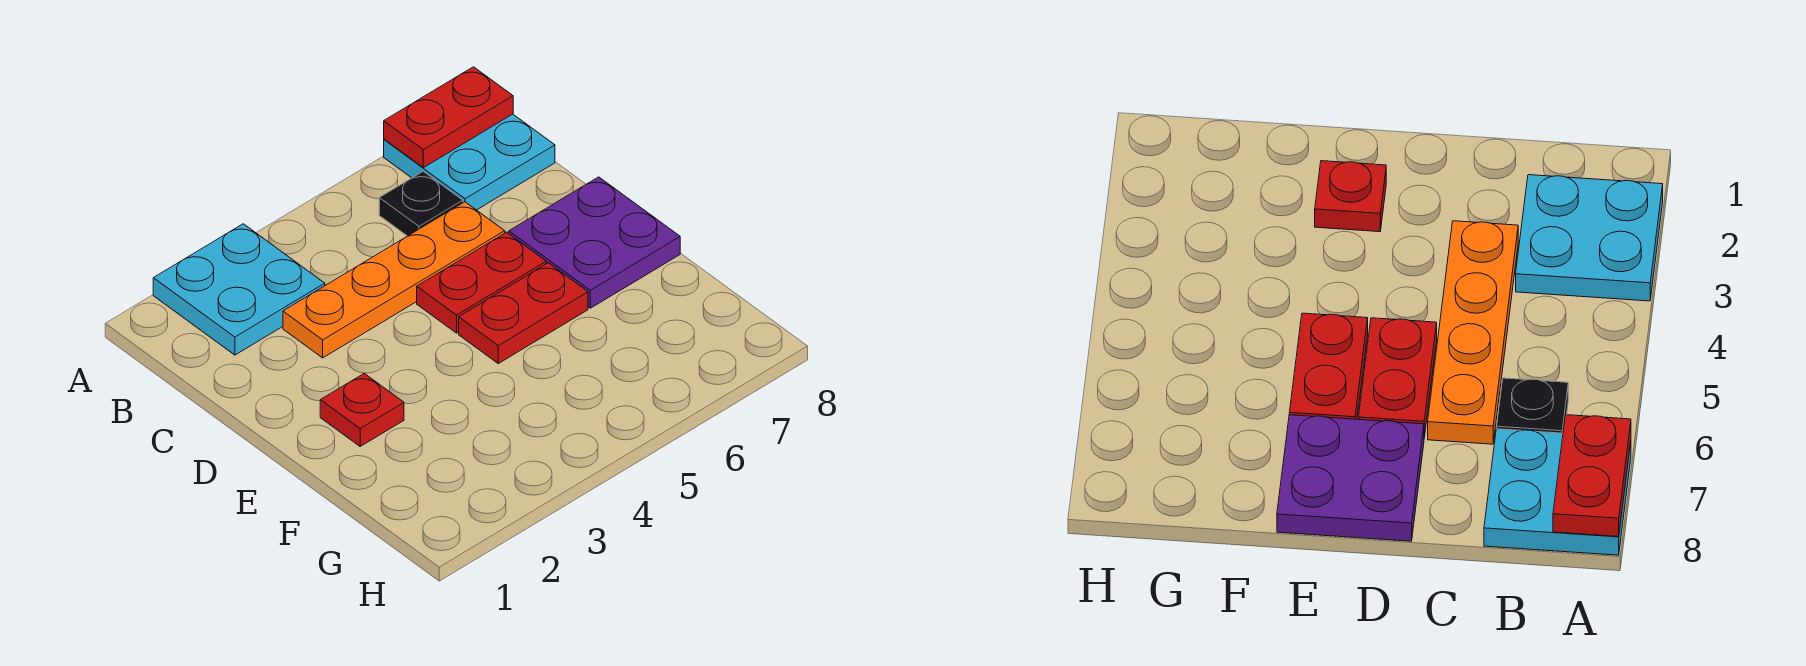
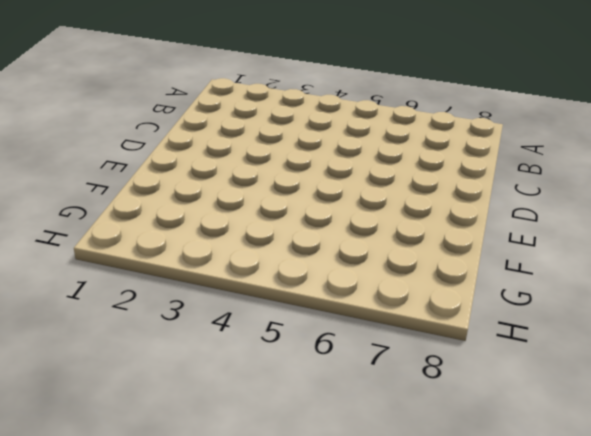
none -> cyan 2x2 plate [153,224,325,355]
none -> cyan 2x2 plate [384,114,555,210]

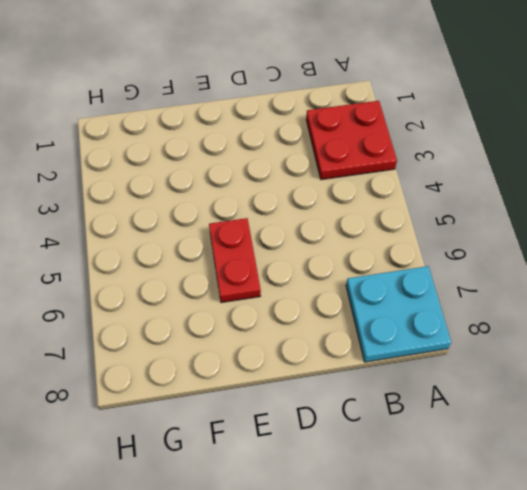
red 2x2 plate [306,101,397,180] -> cyan 2x2 plate [153,224,325,355]
none -> black 1x1 plate [379,171,463,236]
none -> orange 1x4 plate [283,202,505,358]

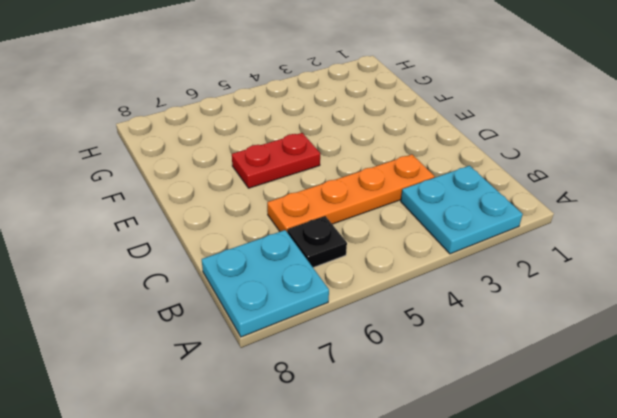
none -> red 1x2 plate [417,232,546,333]
none -> purple 2x2 plate [509,177,680,308]

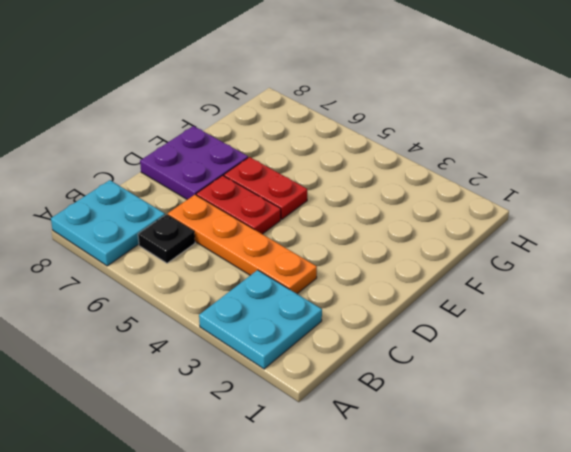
none -> red 1x1 plate [320,374,404,446]
none -> red 1x2 plate [384,67,513,168]

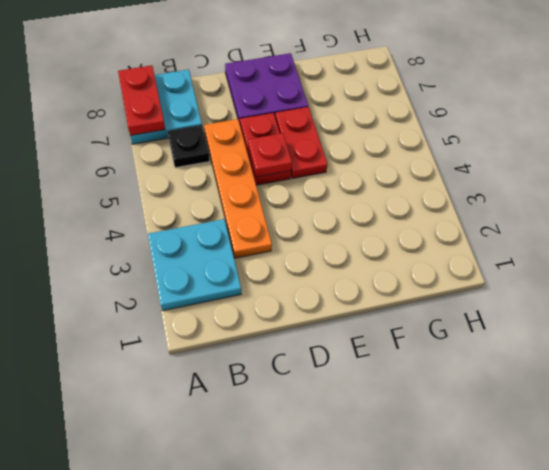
red 1x1 plate [248,133,292,177] -> red 1x1 plate moved to [320,374,404,446]

